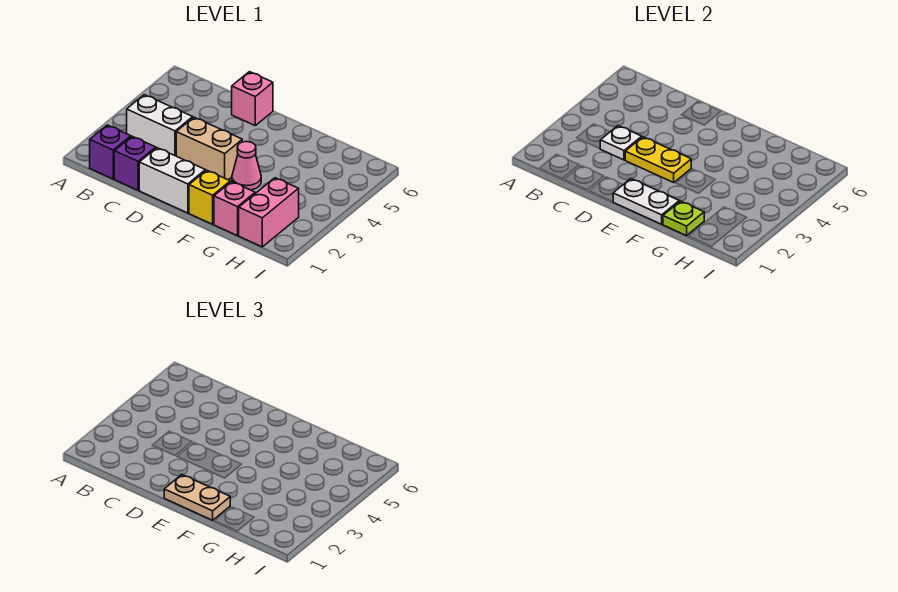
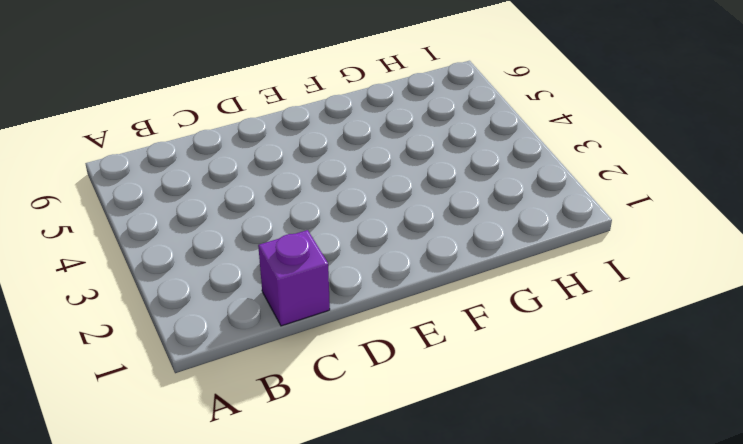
none -> purple 1x1 brick [90,125,131,179]
none -> white 1x2 brick [127,95,193,156]
none -> white 1x2 brick [139,148,205,213]

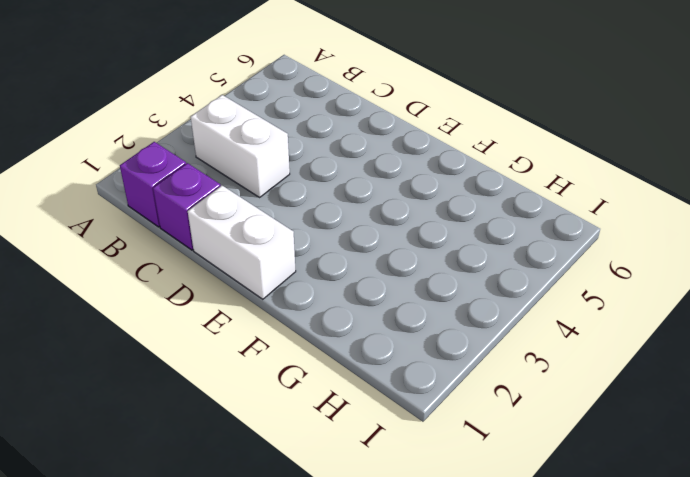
none -> tan 1x2 brick [176,117,242,180]
none -> pink 1x1 brick [232,72,273,125]
none -> yellow 1x1 brick [189,170,230,224]

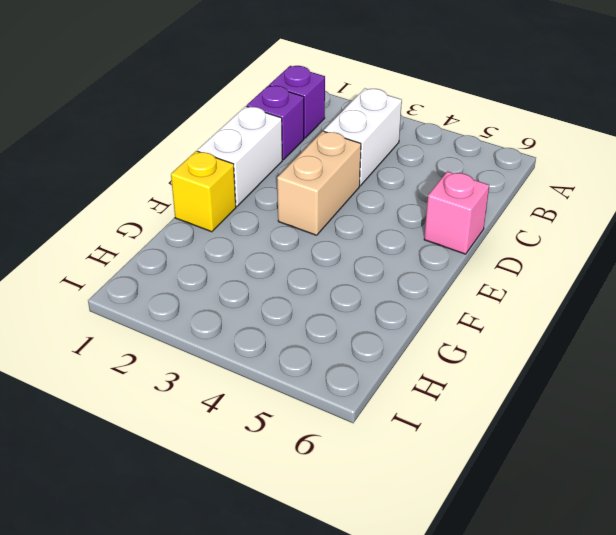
none -> pink 1x1 cone [232,142,261,190]
none -> pink 1x1 brick [214,182,255,236]
none -> pink 1x2 brick [239,178,299,247]

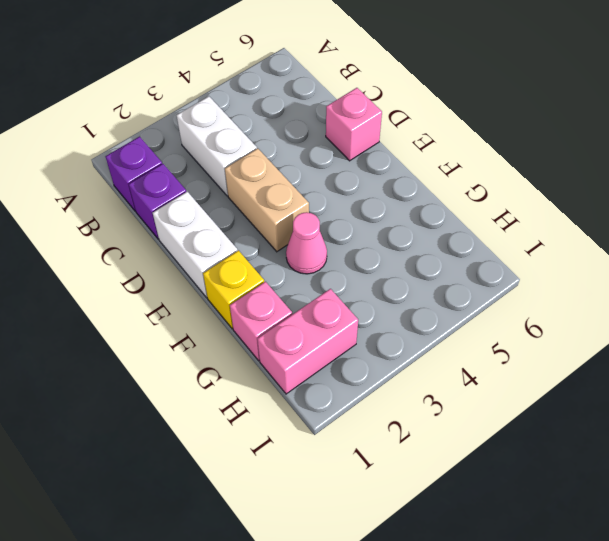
none -> white 1x1 plate [600,126,642,160]
none -> yellow 1x2 plate [625,137,691,182]
none -> white 1x2 plate [613,179,679,224]

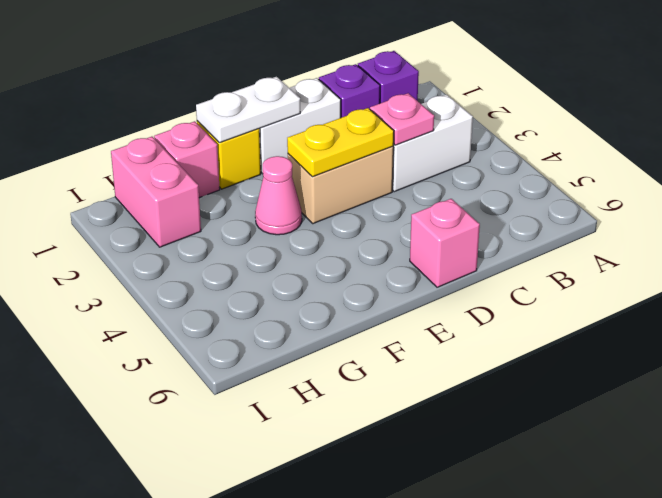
pink 1x1 plate [370,93,434,145] -> white 1x1 plate [600,126,642,160]
none -> lime 1x1 plate [663,201,704,236]
none -> tan 1x2 plate [164,475,230,520]

